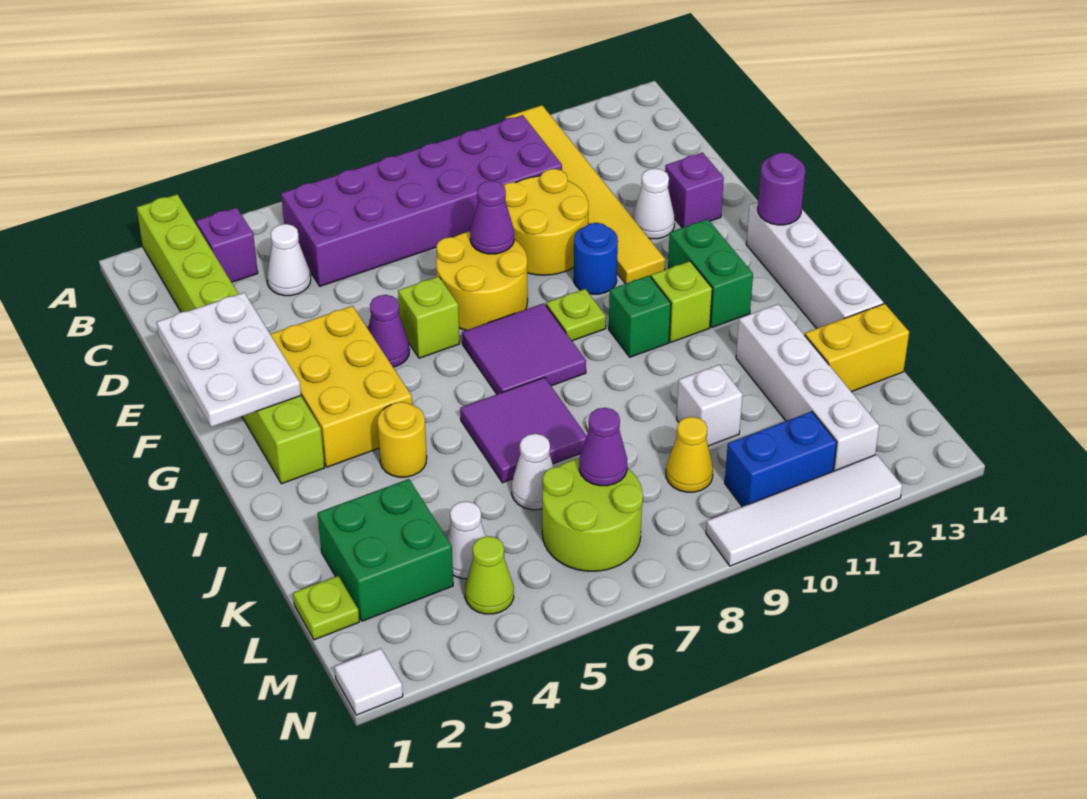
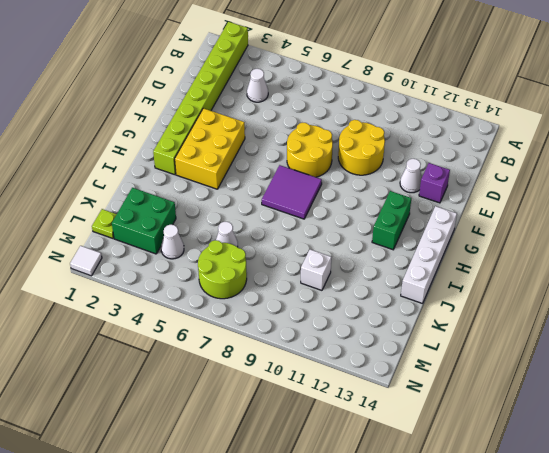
none -> yellow 1x6 tile [506,105,665,284]
none -> purple 1x1 brick [196,207,258,282]
none -> purple 2x6 brick [281,115,562,286]
none -> purple 1x1 cone [368,295,410,367]

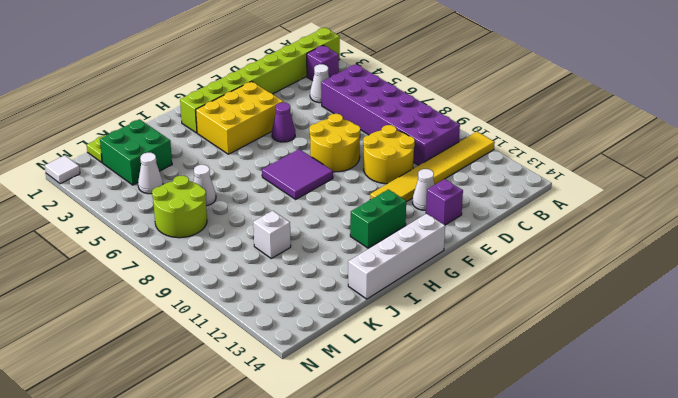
none -> lime 1x1 brick [398,276,460,358]
none -> blue 1x1 round brick [574,223,618,294]
none -> lime 1x1 plate [546,289,606,341]
none -> green 1x1 brick [609,276,671,357]

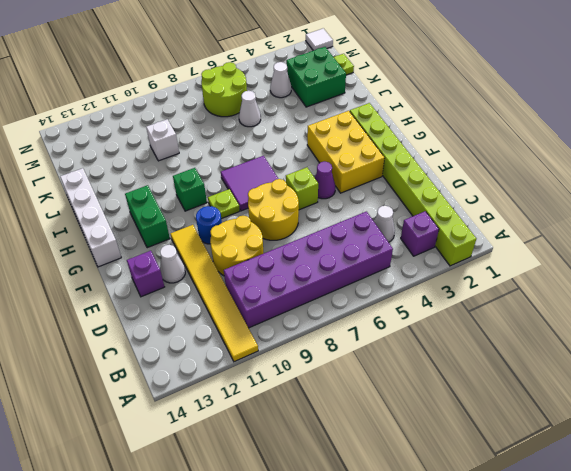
none -> lime 1x1 brick [651,261,712,342]
none -> yellow 1x1 round brick [377,402,427,477]
none -> purple 2x2 tile [460,377,587,483]
none -> white 1x4 brick [736,304,879,471]

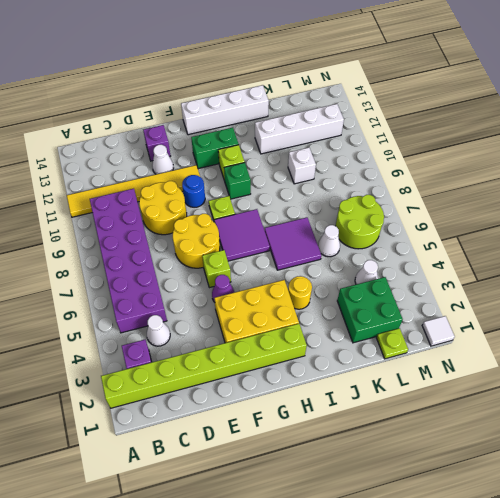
none -> yellow 1x2 brick [805,304,909,392]
none -> yellow 1x1 cone [666,417,713,492]
none -> lime 1x1 cone [465,536,514,614]
none -> blue 1x2 brick [725,411,837,507]

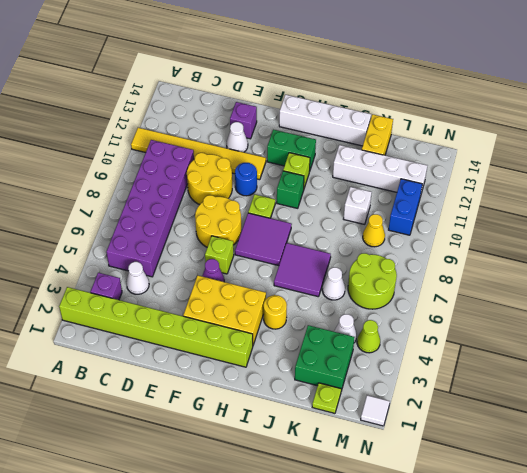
none -> white 1x4 tile [706,454,902,566]
none -> white 2x3 plate [157,293,301,427]
none -> purple 1x1 cone [470,181,514,254]
none -> purple 1x1 round brick [758,152,805,225]

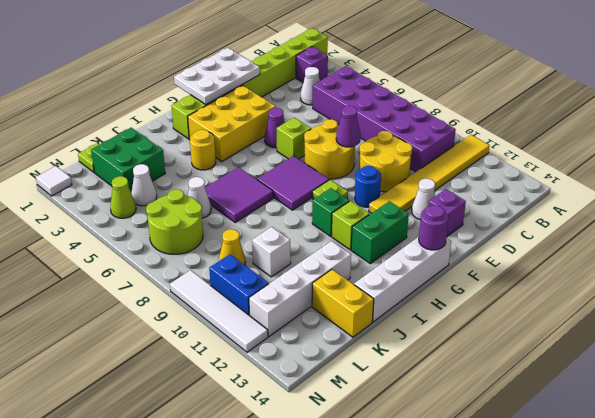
none -> purple 1x1 cone [579,408,627,486]

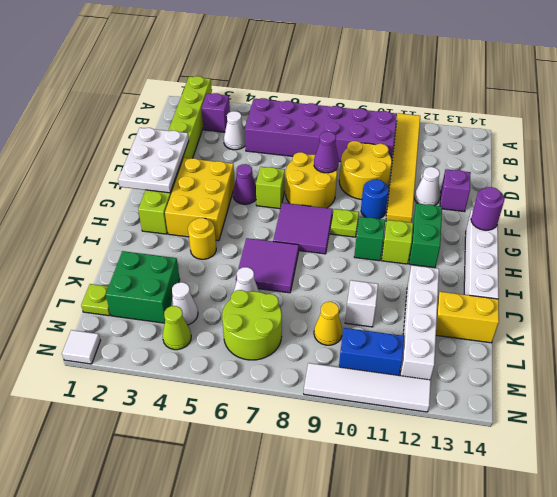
none -> purple 1x1 cone [579,408,627,486]

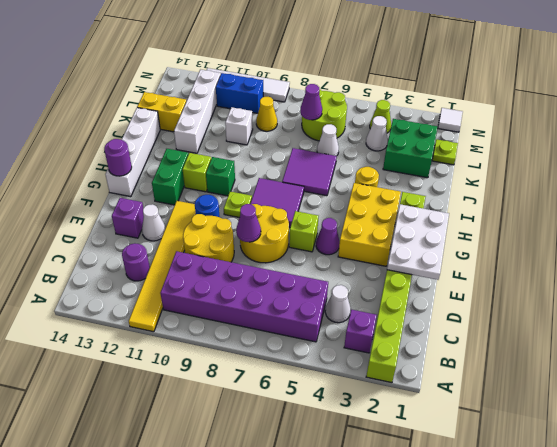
purple 1x1 round brick [122,243,150,281] -> none

